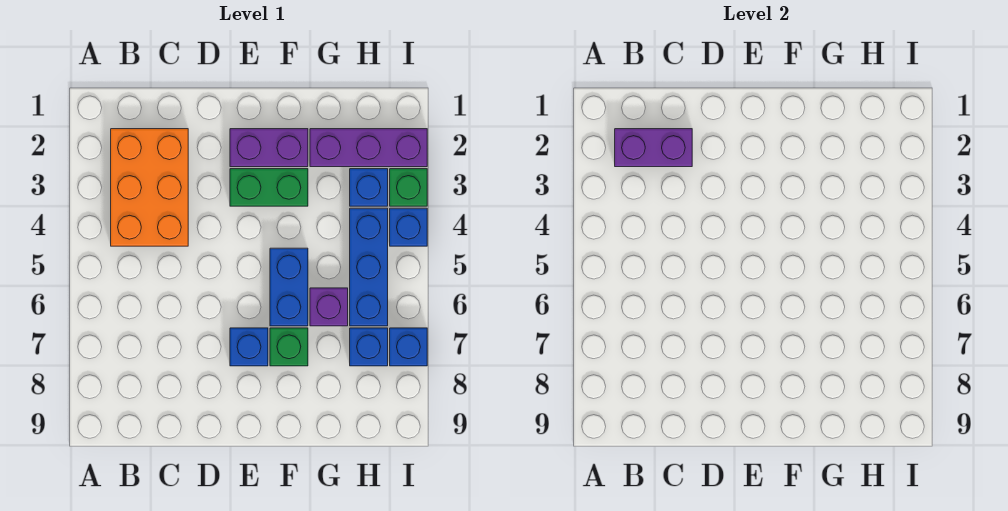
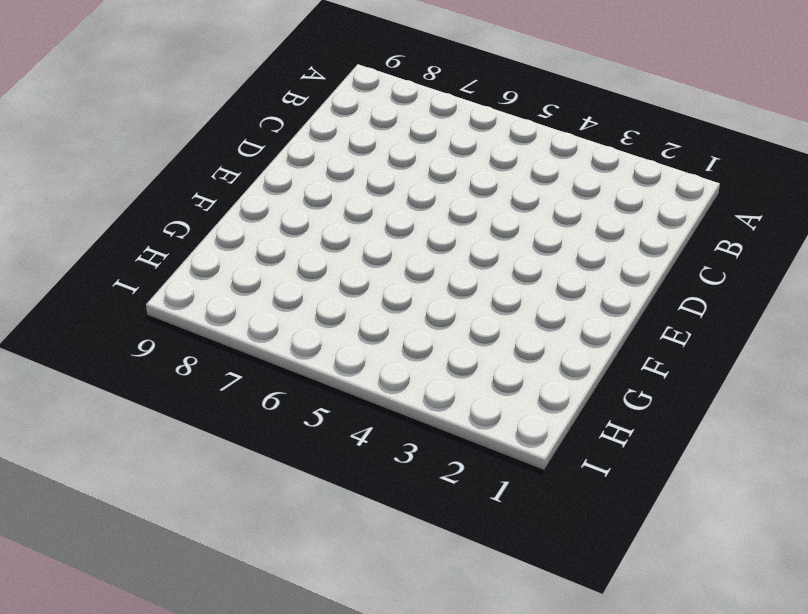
none -> orange 2x3 brick [111,129,188,246]
none -> purple 1x2 brick [230,129,308,167]
none -> green 1x2 brick [230,169,308,206]

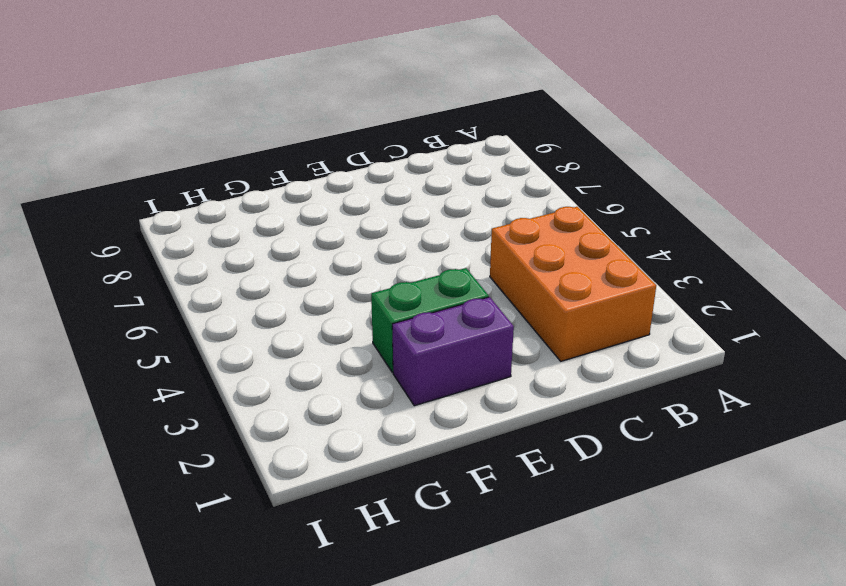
none -> blue 1x1 brick [230,328,268,366]
none -> blue 1x2 brick [270,248,308,326]
none -> green 1x1 brick [270,328,308,366]

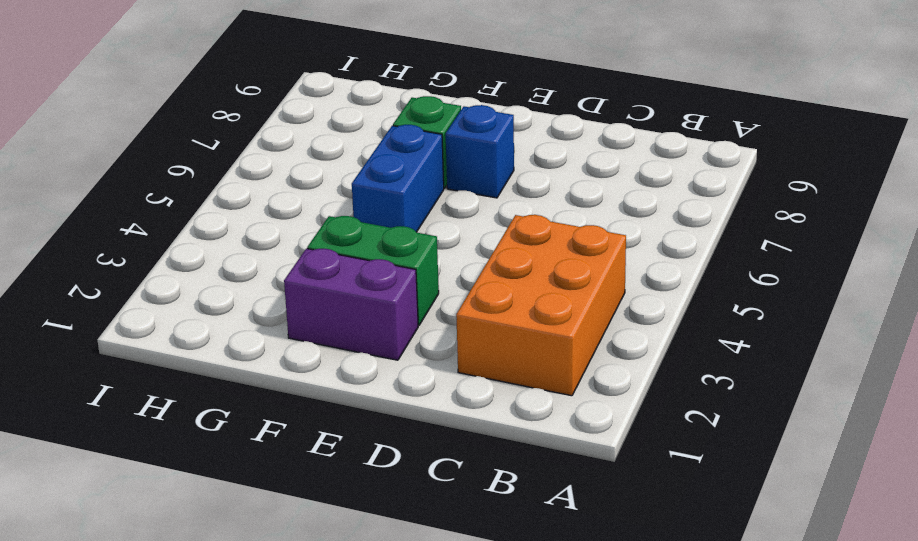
none -> purple 1x3 brick [310,129,427,167]
none -> purple 1x1 brick [310,288,348,326]
none -> blue 1x1 brick [350,169,388,206]

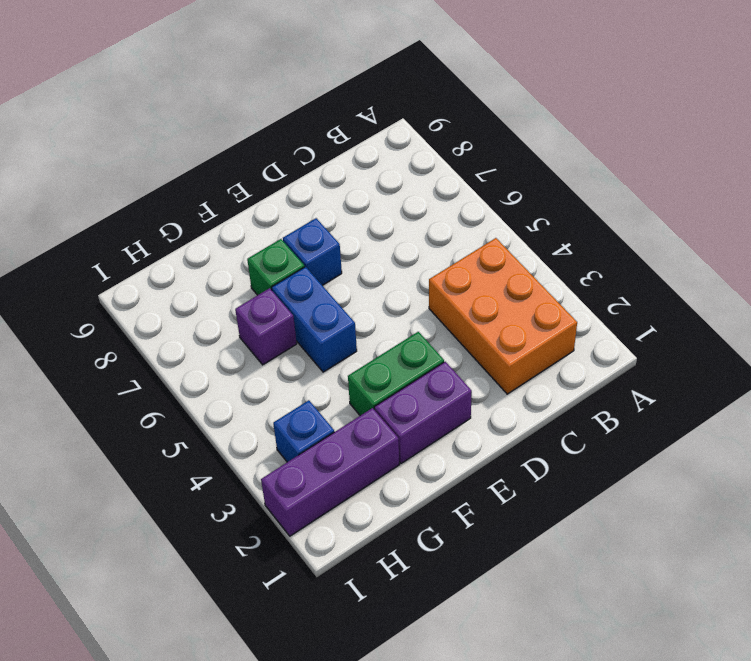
none -> blue 1x3 brick [350,208,388,326]
none -> blue 1x1 brick [350,328,388,366]
none -> green 1x1 brick [390,169,427,206]

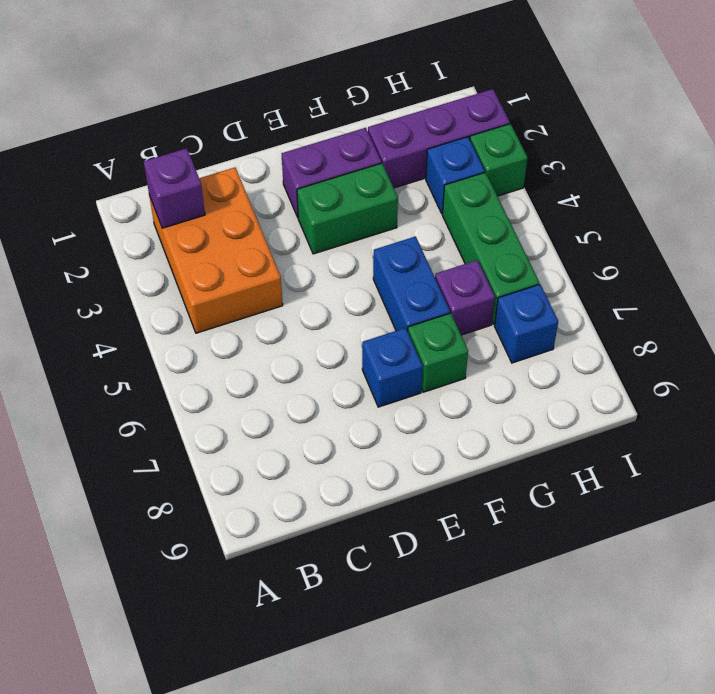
purple 1x1 brick [144,148,205,228] -> purple 1x2 brick [615,129,692,167]
green 1x3 brick [442,172,539,324] -> blue 1x3 brick [350,208,388,326]
none -> blue 1x1 brick [390,208,427,246]
none -> blue 1x1 brick [390,328,427,366]

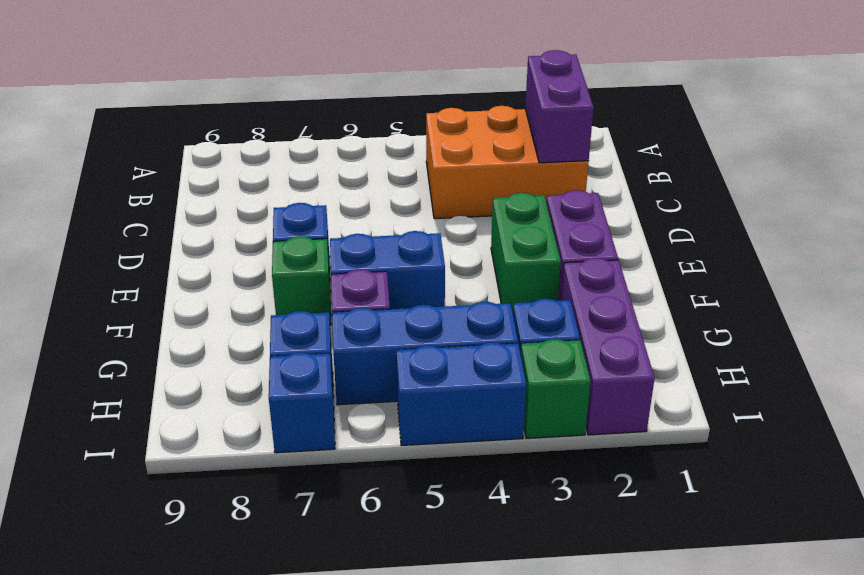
blue 1x2 brick [396,343,526,446] -> blue 1x1 brick [390,208,427,246]

